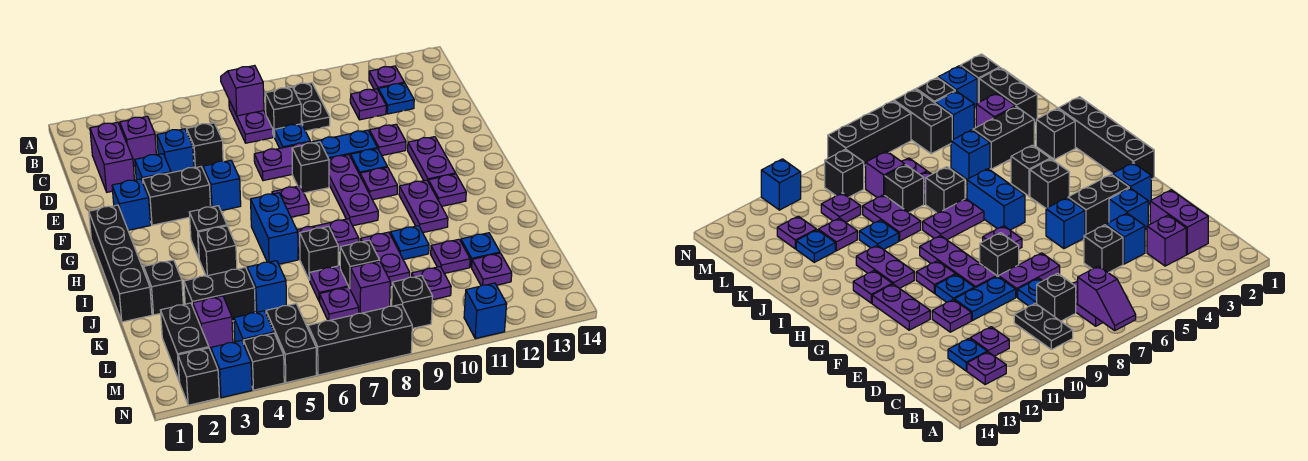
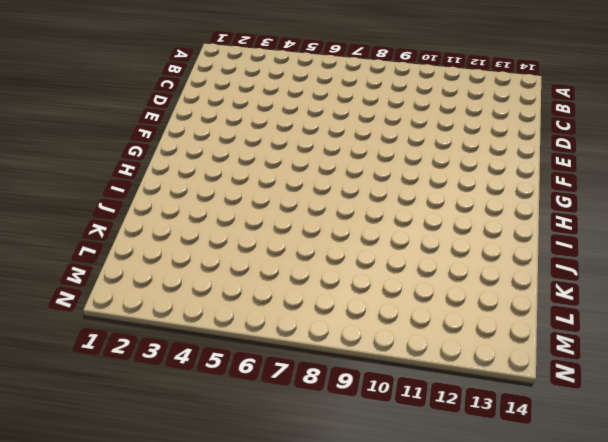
none -> purple 1x2 plate [229,101,273,143]
none -> black 1x2 plate [288,83,330,131]
none -> purple 1x1 plate [369,66,404,89]
none -> purple 1x2 brick [90,122,134,192]

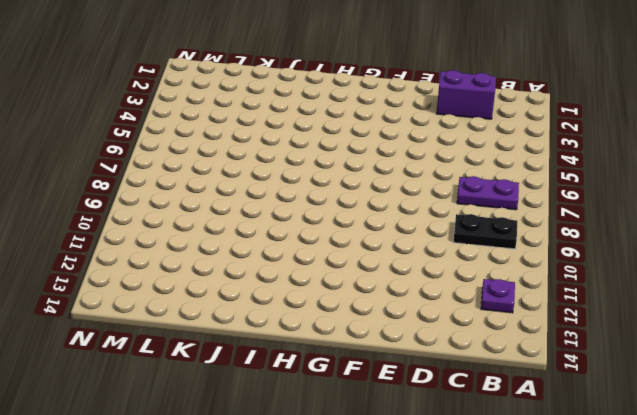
none -> purple 1x1 brick [120,116,156,166]
none -> black 1x1 brick [265,87,301,137]
none -> purple 1x1 plate [350,89,386,120]
none -> blue 1x1 plate [378,83,414,114]

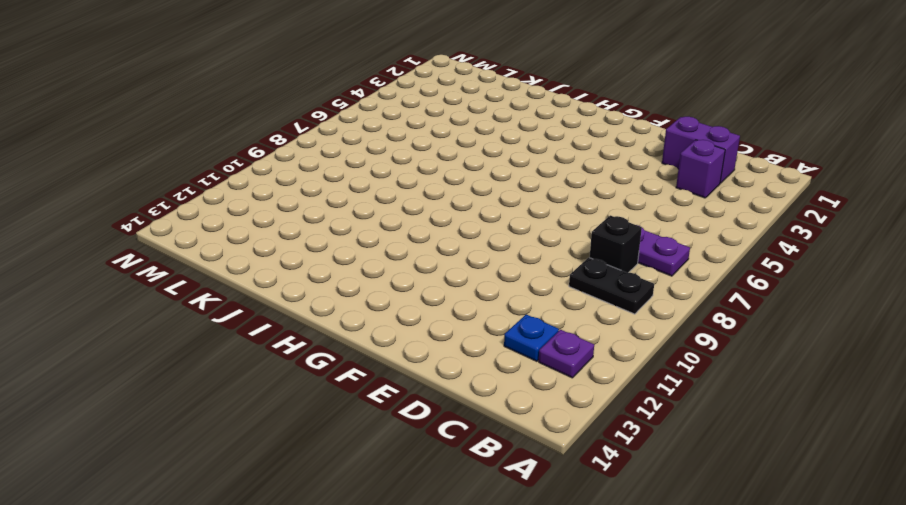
none -> purple 1x1 plate [350,89,386,120]
none -> blue 1x1 brick [157,129,194,173]
none -> black 1x1 brick [187,123,223,169]
none -> blue 1x1 plate [275,124,310,148]

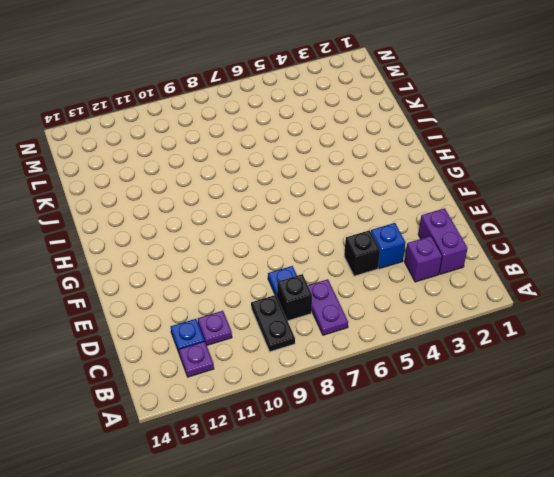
none -> blue 1x1 brick [135,154,171,182]
none -> purple 1x2 plate [254,142,311,181]
none -> blue 1x2 plate [312,130,377,159]
none -> purple 1x1 plate [369,124,406,155]

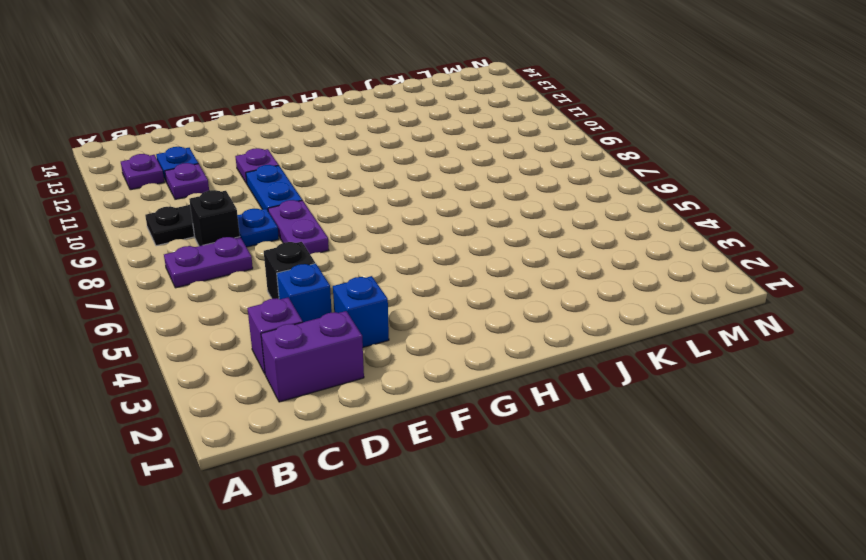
none -> blue 1x1 brick [112,179,150,230]
none -> black 1x2 brick [143,167,211,225]
none -> blue 1x1 brick [203,160,241,211]
none -> black 1x1 brick [292,142,329,193]

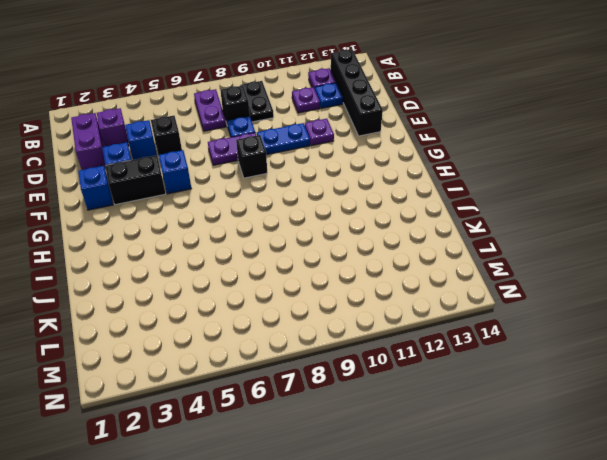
black 1x4 brick [331,49,383,136] -> black 1x4 brick moved to [89,205,152,322]
none -> purple 1x3 plate [329,155,378,226]
none -> blue 1x1 plate [350,148,387,174]
none -> purple 1x2 plate [408,137,455,181]
none -> purple 1x1 plate [272,186,309,217]

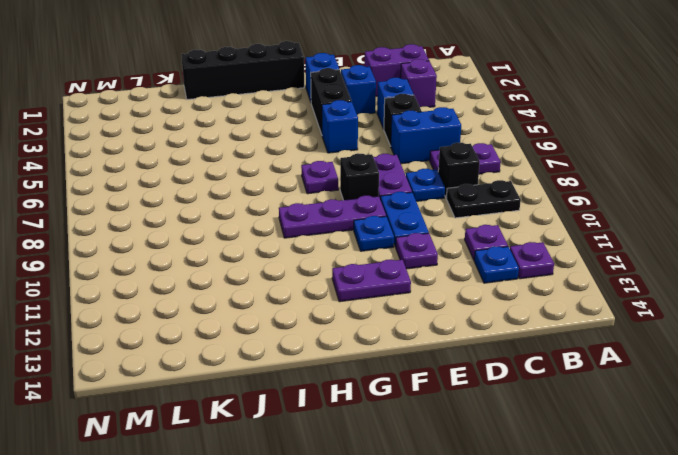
blue 1x2 brick [391,107,461,164] -> blue 1x2 brick moved to [251,193,298,264]
none -> purple 1x1 plate [360,167,397,200]
none -> black 1x1 brick [189,206,227,258]
none -> purple 1x2 plate [399,180,448,233]
none -> purple 1x1 plate [428,174,466,206]

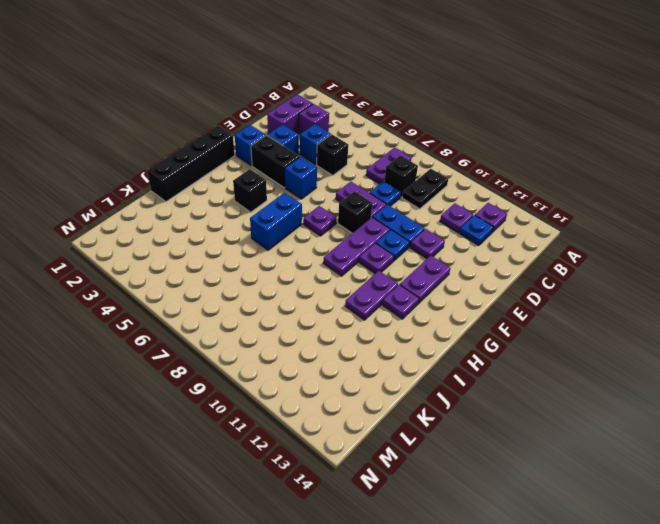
none -> black 1x1 brick [198,226,237,276]
none -> purple 1x2 plate [297,219,359,259]
none -> black 1x1 brick [144,260,183,315]
none -> black 1x1 brick [300,226,338,280]

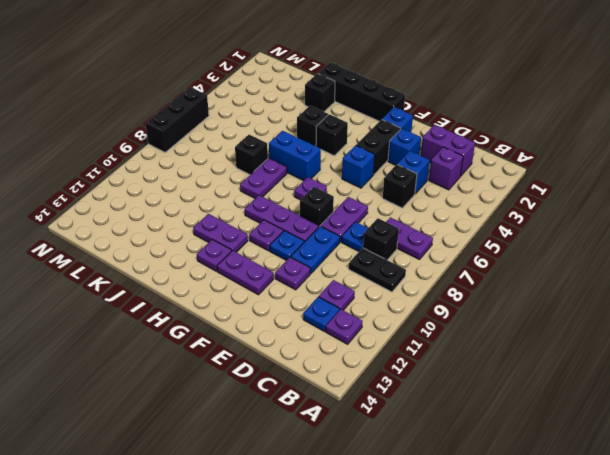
none -> purple 1x2 plate [360,232,410,286]
none -> blue 1x1 plate [390,226,429,260]
none -> black 1x2 brick [184,268,255,321]
none -> blue 1x1 brick [247,261,286,313]

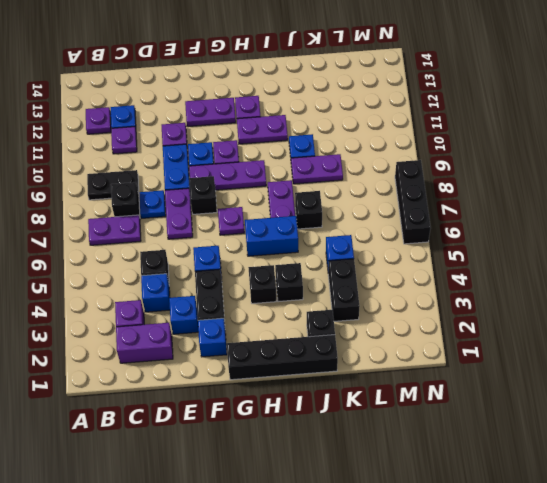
none -> purple 1x1 plate [310,266,348,302]
none -> black 1x1 brick [340,240,380,288]
none -> purple 1x1 plate [431,239,470,273]
none -> blue 1x1 plate [461,233,500,267]

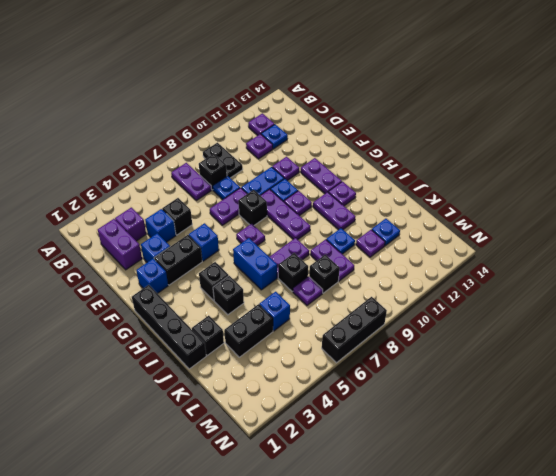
none -> black 1x2 brick [160,303,209,382]
none -> purple 1x1 brick [193,296,233,350]
none -> purple 1x1 plate [319,287,359,321]
none -> purple 1x1 brick [350,261,390,313]

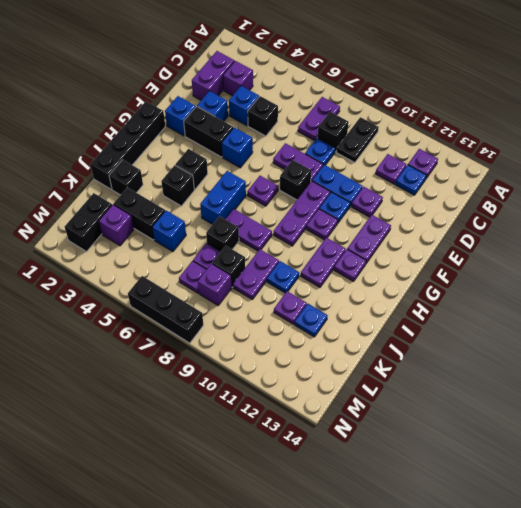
none -> purple 1x1 plate [412,267,451,300]
none -> purple 1x1 plate [472,253,512,286]
none -> blue 1x1 brick [234,311,274,344]
none -> black 1x2 brick [266,304,316,383]

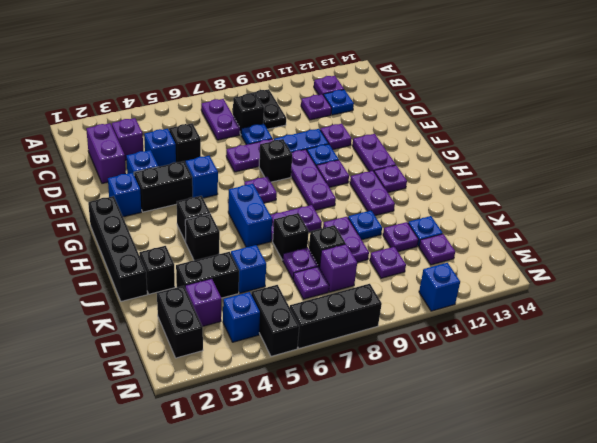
none -> black 1x1 brick [392,276,433,329]
none -> black 1x1 brick [178,348,219,405]
none -> blue 1x1 brick [211,340,252,398]
none -> black 1x1 brick [243,333,284,390]

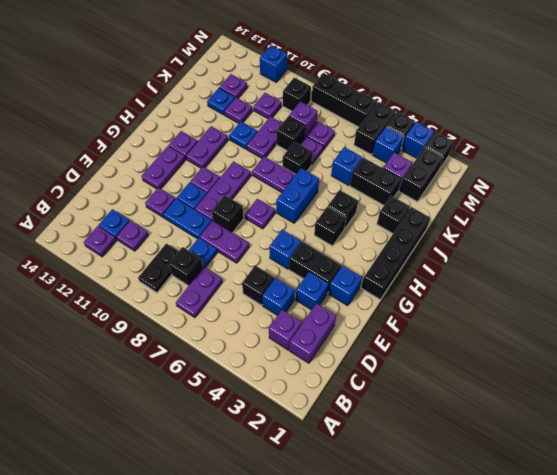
none -> purple 1x2 slope [221,66,264,116]

